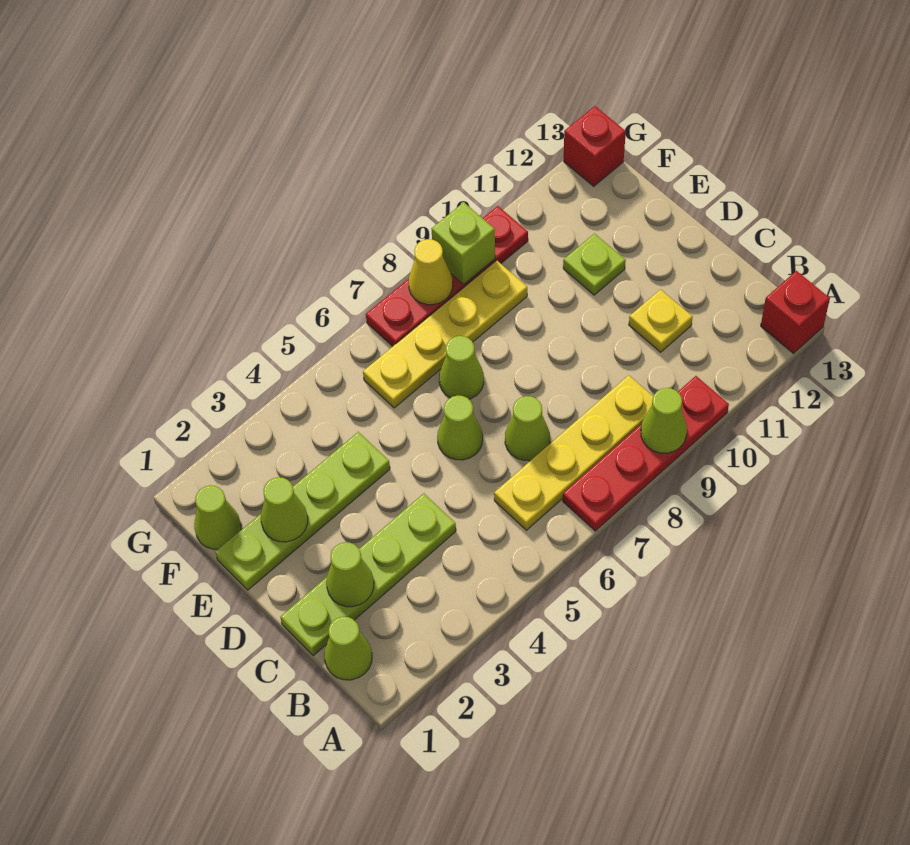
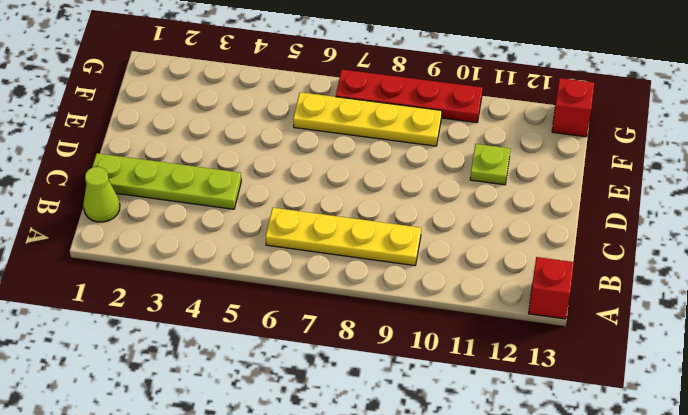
none -> red 1x4 plate [563,376,729,531]
none -> lime 1x1 cone [505,396,550,461]
none -> yellow 1x1 plate [629,290,692,352]

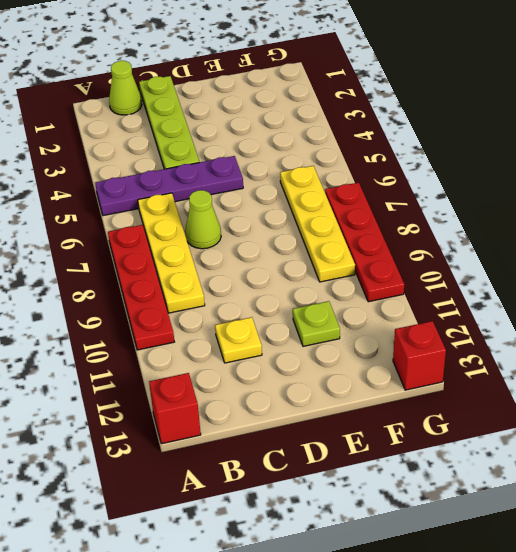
purple 1x4 plate [95,156,243,216] -> none
none -> lime 1x1 cone [437,395,483,460]
none -> lime 1x4 plate [215,432,390,590]
none -> lime 1x1 cone [439,336,484,399]

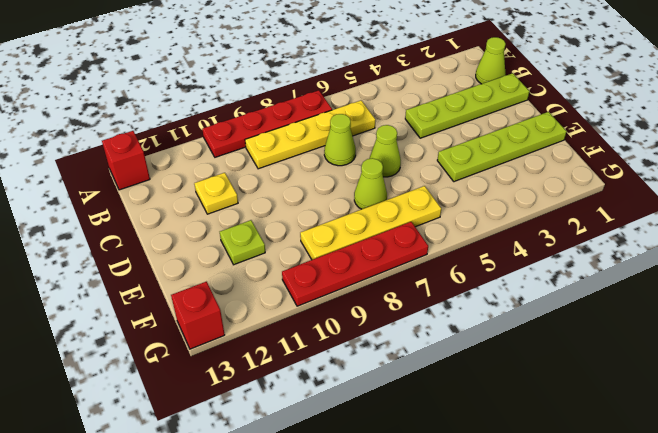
none -> lime 1x1 cone [194,486,241,549]
none -> lime 1x1 cone [641,388,687,453]
none -> lime 1x1 cone [326,542,374,607]

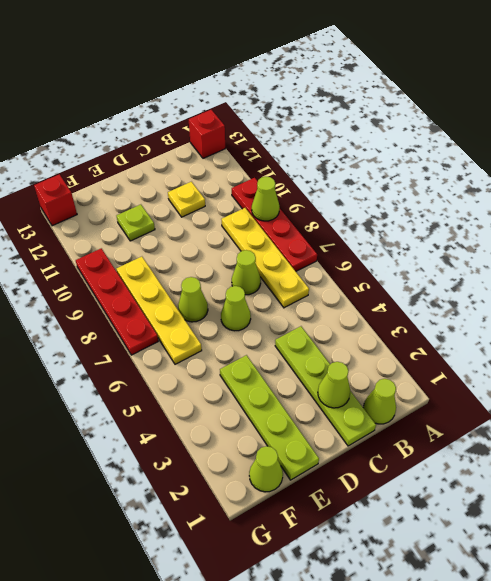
none -> lime 1x1 cone [261,477,308,542]
none -> yellow 1x1 cone [409,239,453,305]
none -> lime 1x1 brick [432,202,495,284]

